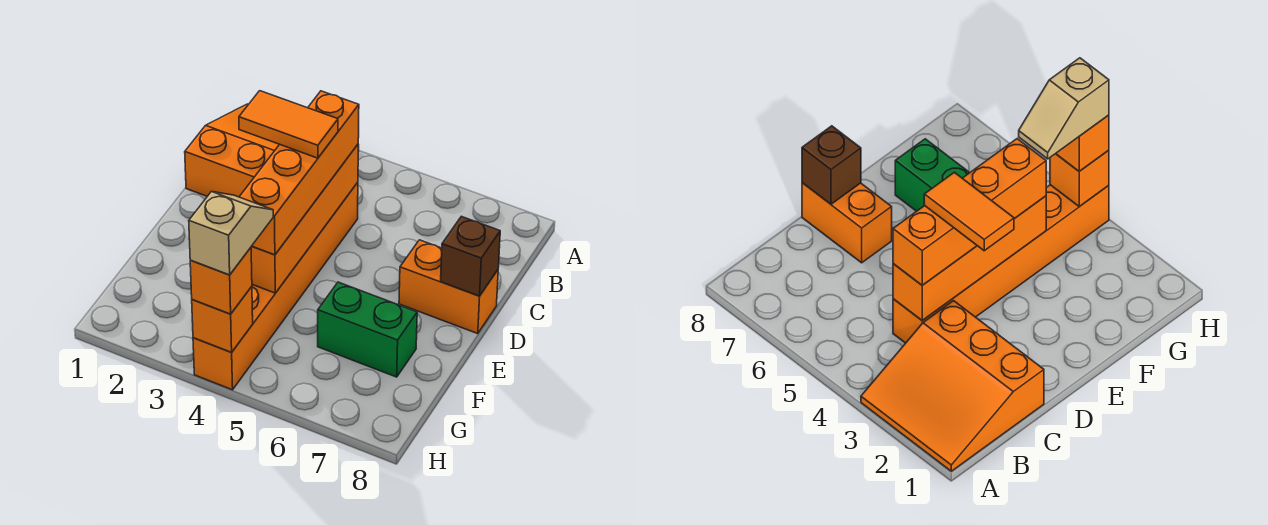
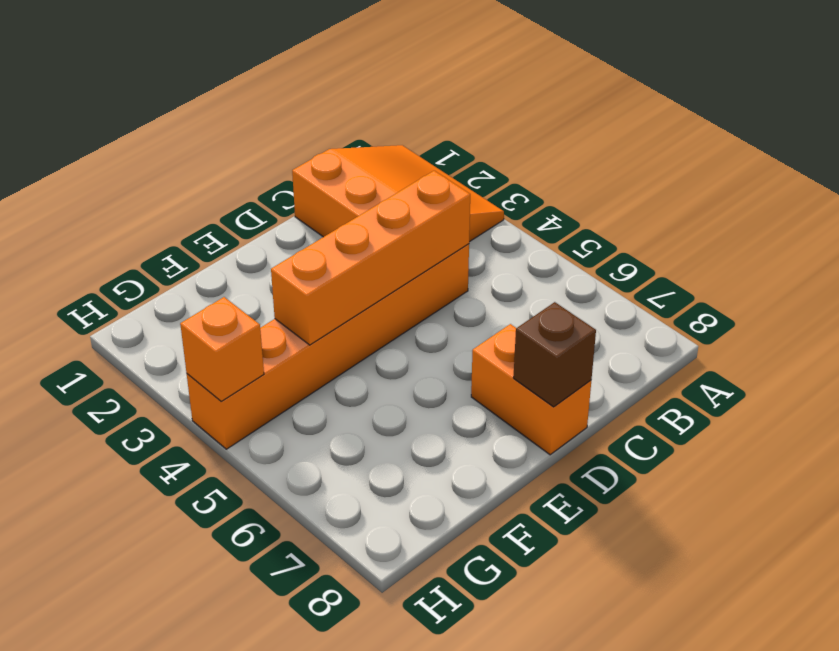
none -> green 1x2 brick [318,282,417,377]
none -> orange 1x4 brick [239,91,359,255]

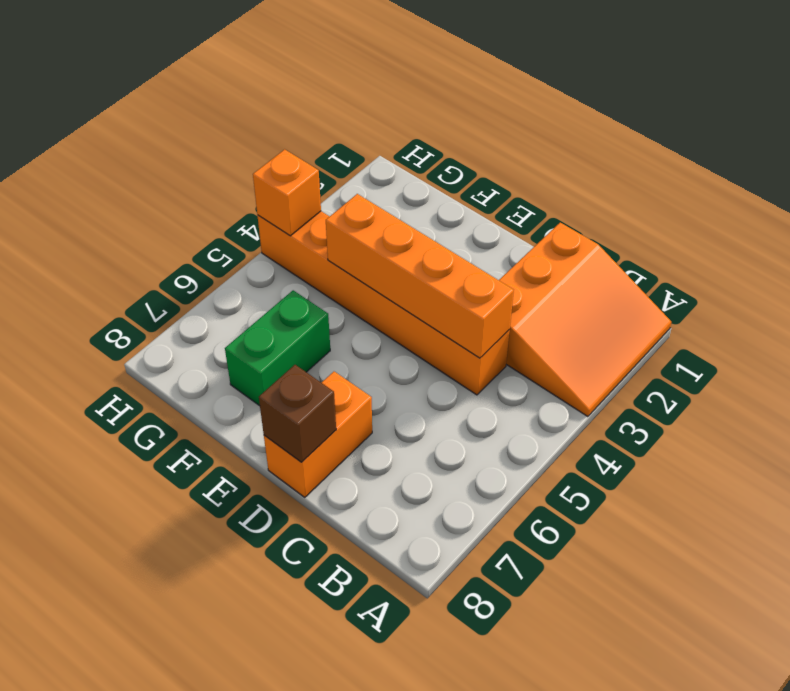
none -> orange 1x4 brick [239,91,359,255]
none -> orange 1x1 brick [190,248,252,314]

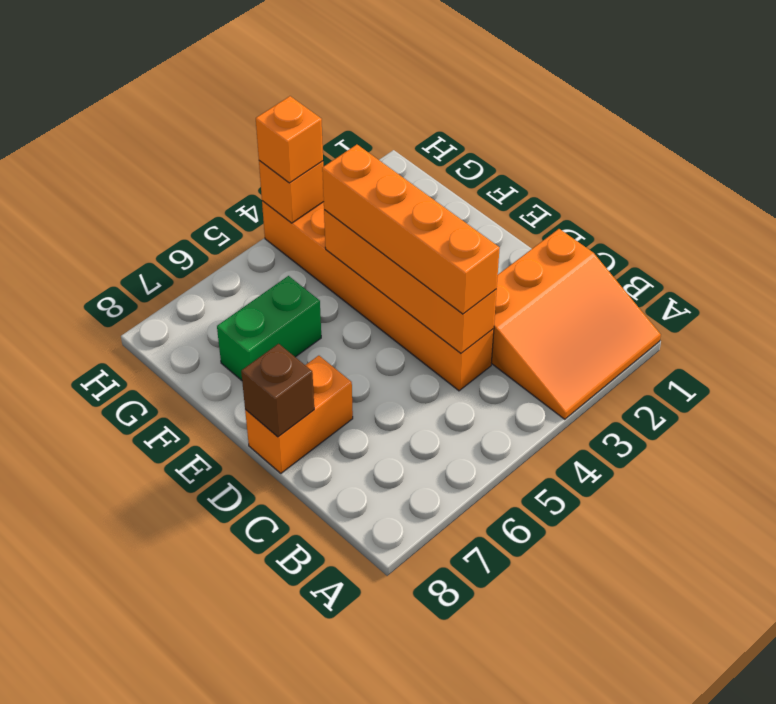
none -> orange 1x2 tile [239,91,338,158]
none -> tan 1x2 slope [189,192,273,275]

